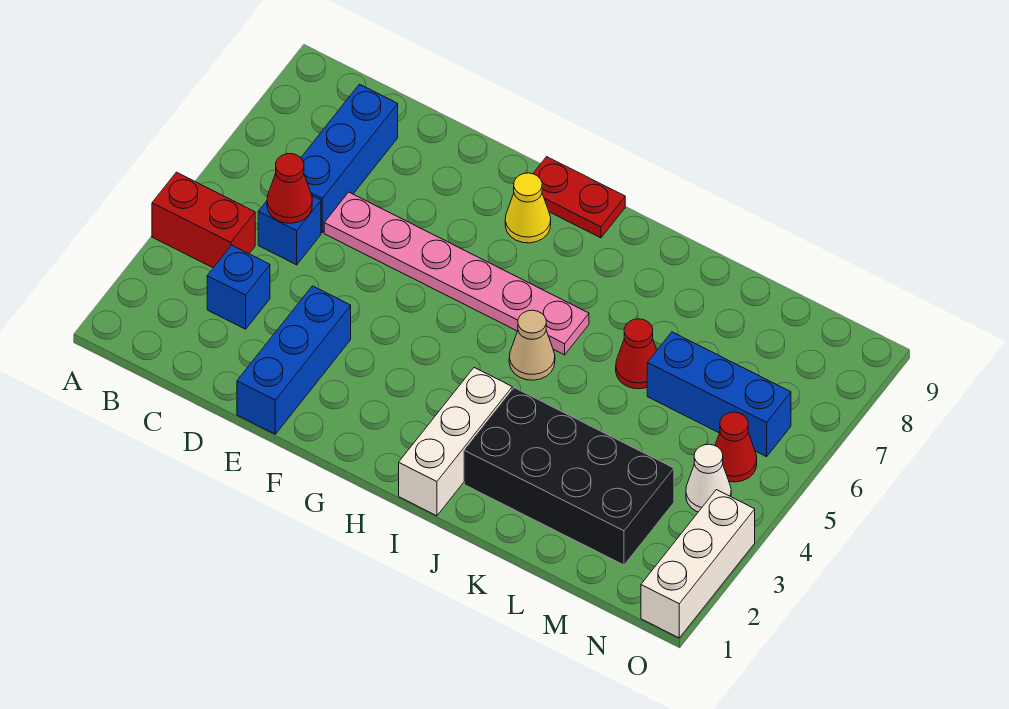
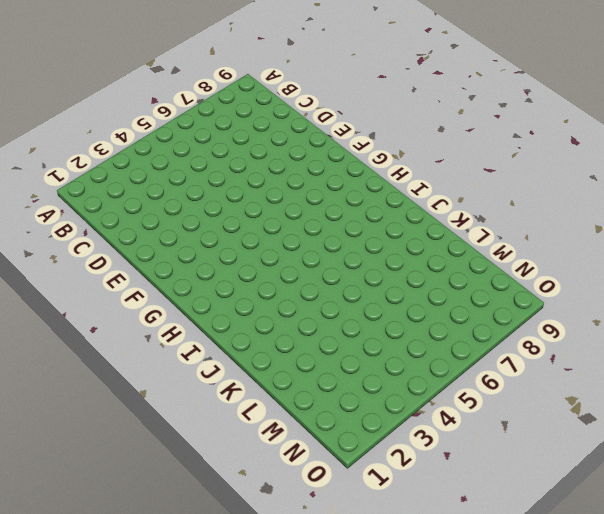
none -> red 1x2 brick [152,172,255,268]
none -> blue 1x1 brick [207,245,270,329]
none -> blue 1x1 brick [258,196,321,265]

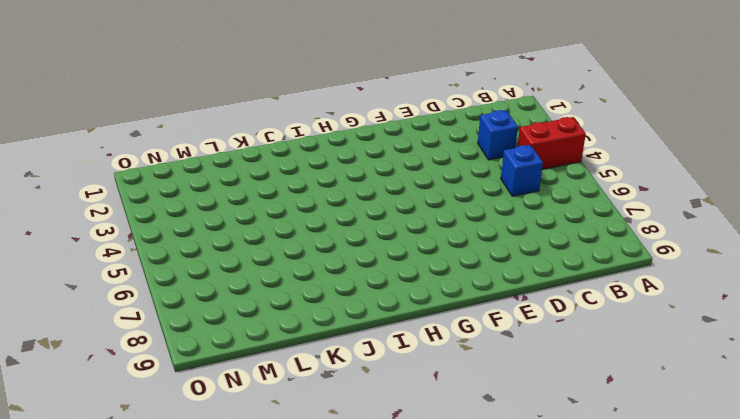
none -> blue 1x3 brick [301,84,398,232]
none -> pink 1x6 plate [324,192,589,355]
none -> blue 1x3 brick [237,286,351,434]

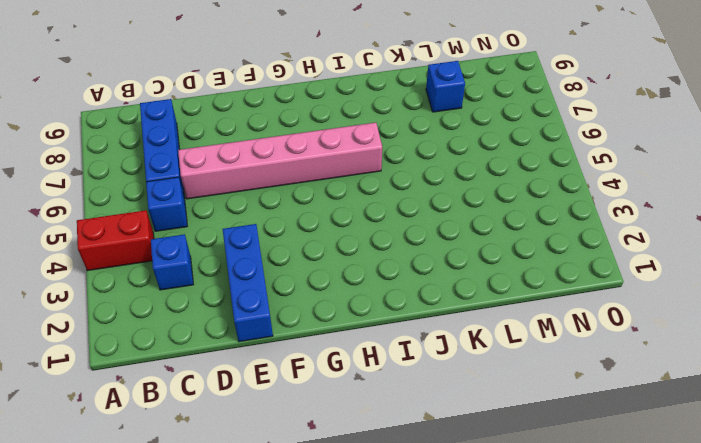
pink 1x6 brick [178,123,382,199] -> pink 1x6 plate [324,192,589,355]
blue 1x1 brick [426,61,465,112] -> none
none -> yellow 1x1 cone [505,173,551,243]
none -> red 1x2 plate [533,157,625,238]
none -> white 1x3 brick [399,368,512,516]

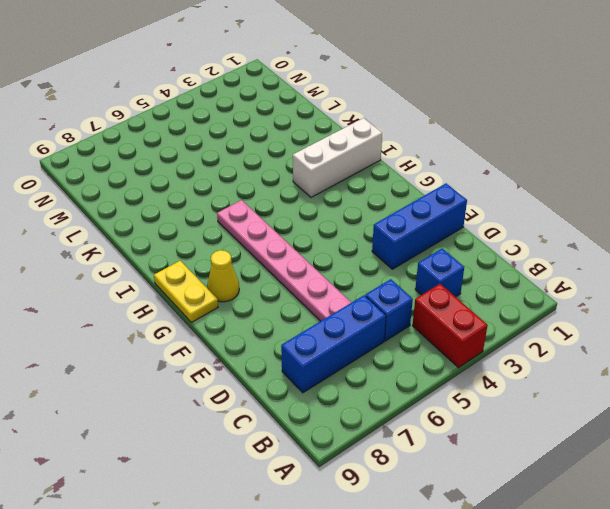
yellow 1x2 plate [154,261,218,322] -> red 1x2 plate [533,157,625,238]
none -> tan 1x1 cone [509,310,555,380]
none -> black 2x4 brick [464,388,674,565]
none -> red 1x1 cone [616,319,657,389]

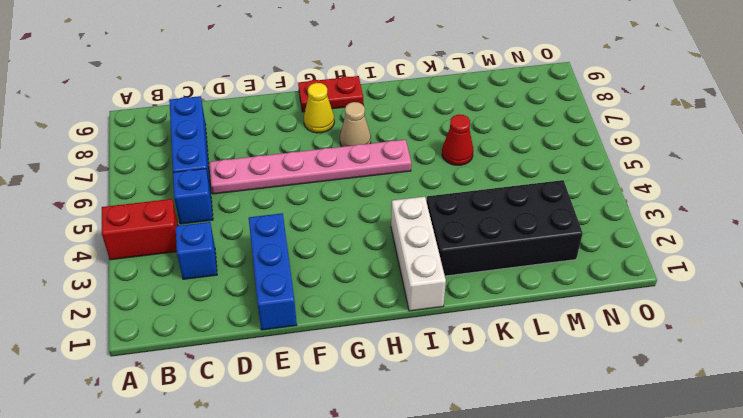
tan 1x1 cone [340,102,371,147] -> tan 1x1 cone moved to [509,310,555,380]
none -> blue 1x3 brick [647,332,791,457]
none -> white 1x1 cone [686,444,731,512]
none -> red 1x1 cone [715,412,757,482]

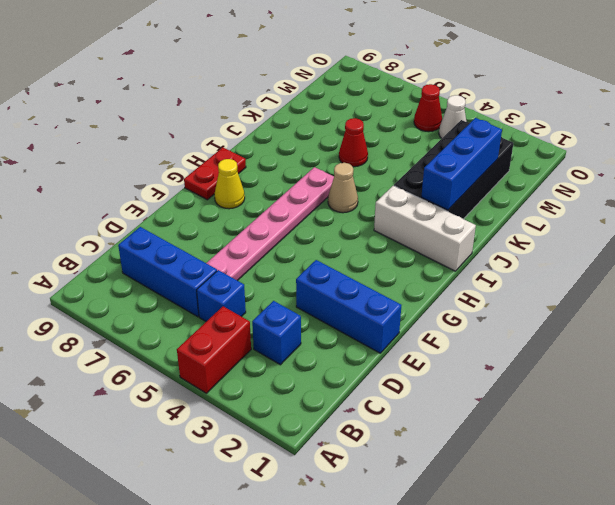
blue 1x3 brick [421,118,502,210] -> blue 1x3 brick moved to [647,332,791,457]
none -> white 1x3 brick [641,490,755,638]
none -> red 1x1 cone [267,154,312,223]

